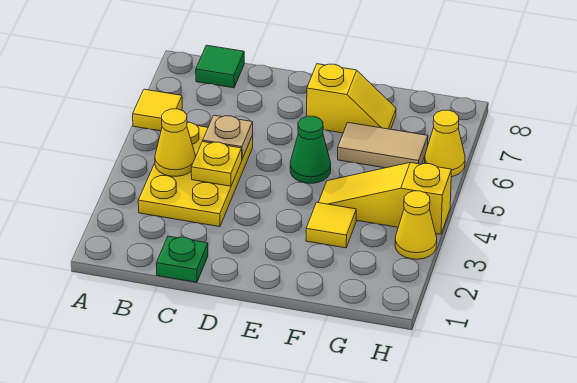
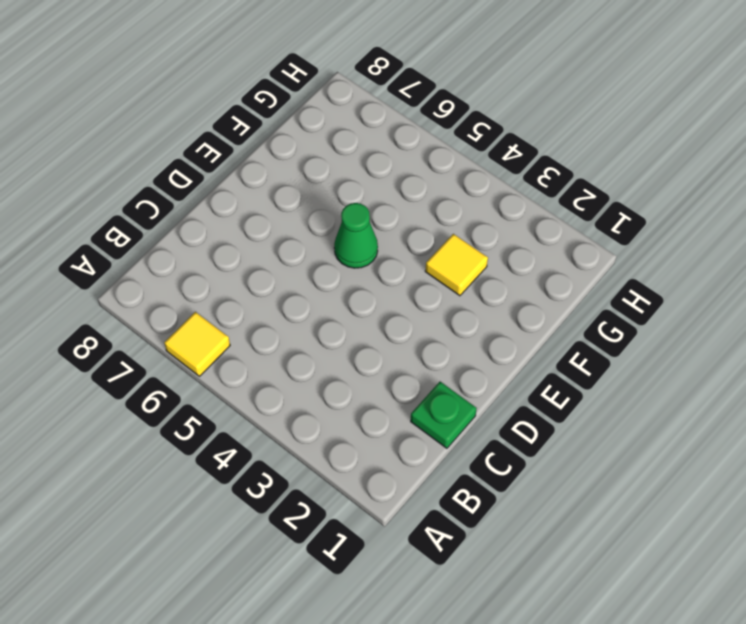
none -> yellow 2x3 plate [138,122,253,227]
none -> green 1x1 tile [196,45,244,88]
none -> yellow 1x2 slope [307,64,396,133]

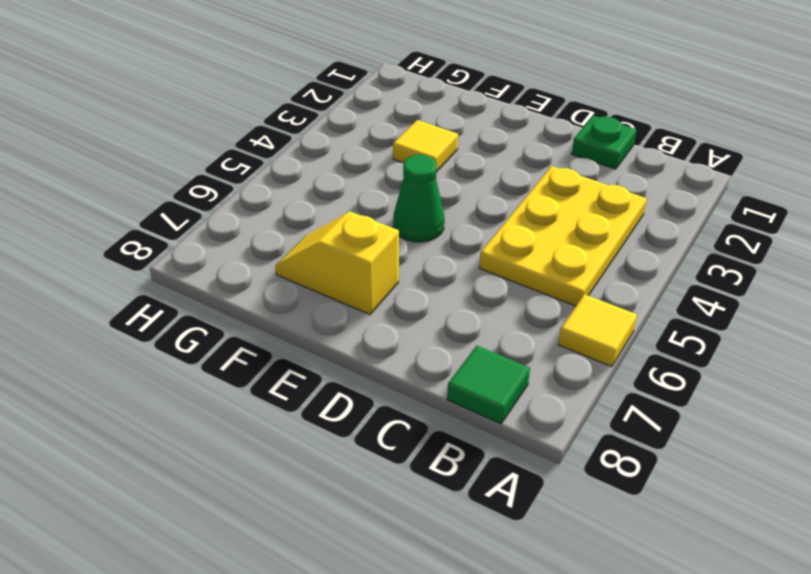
none -> yellow 1x3 slope [318,163,452,234]
none -> tan 1x2 tile [338,122,428,168]
none -> yellow 1x1 cone [395,191,437,259]

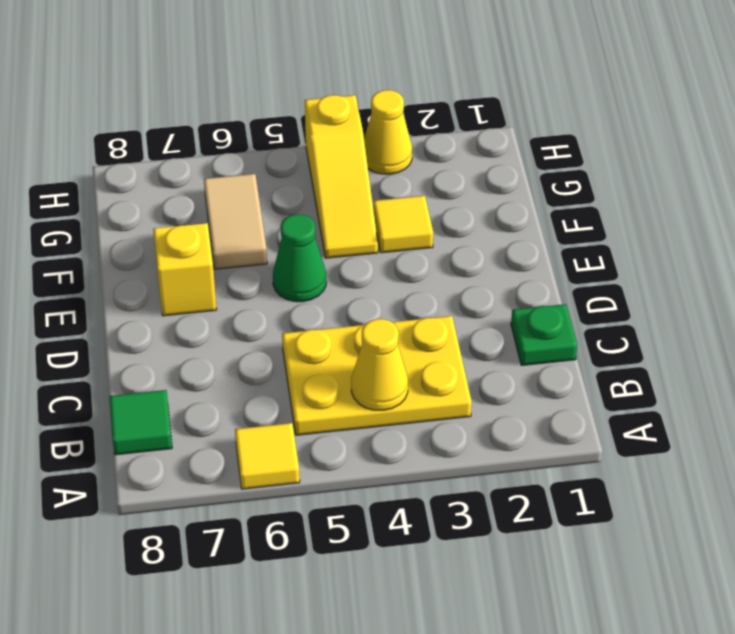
none -> yellow 1x1 cone [425,110,465,177]
none -> yellow 1x1 plate [191,142,242,186]
none -> tan 1x1 plate [203,115,253,159]

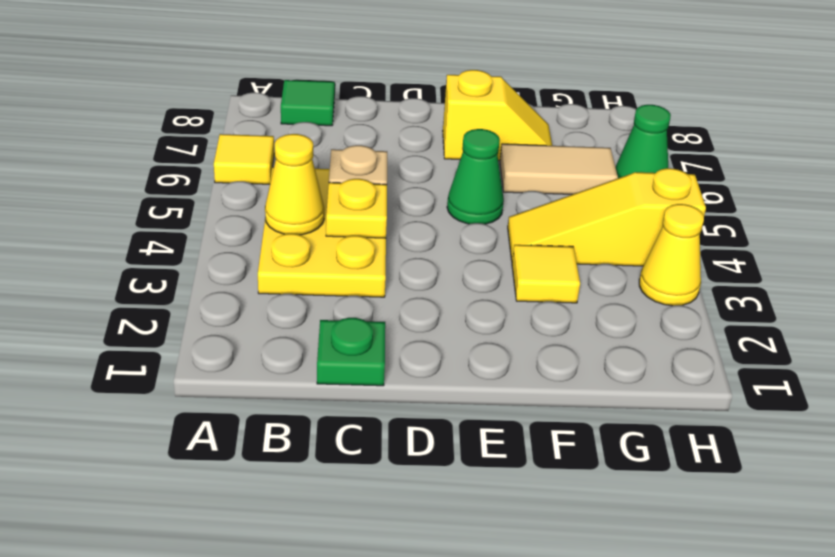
green 1x1 cone [615,105,671,178] -> yellow 1x1 cone [425,110,465,177]

